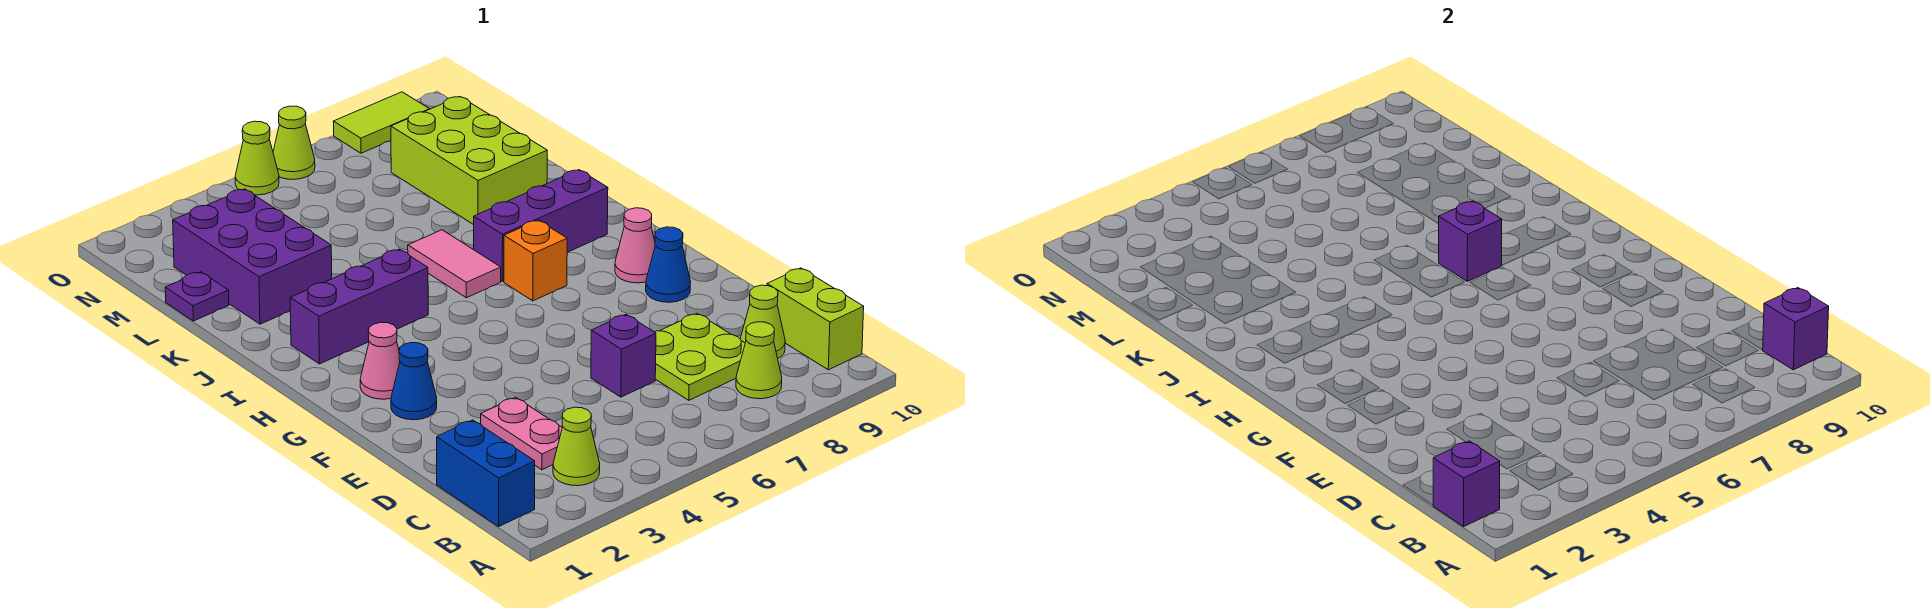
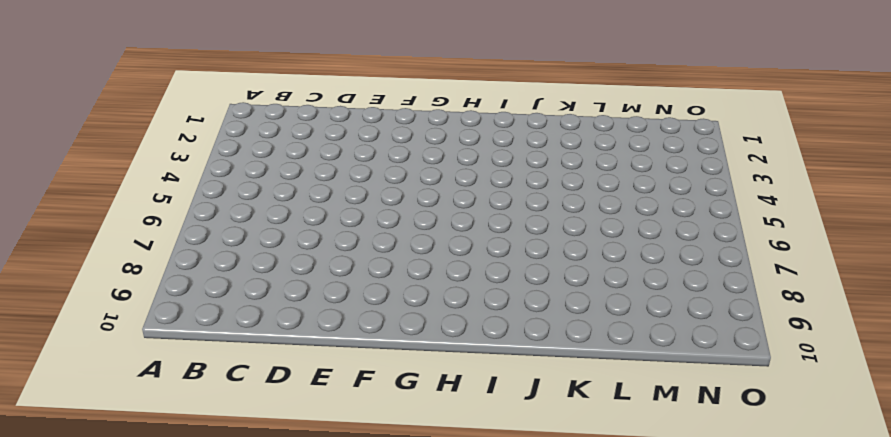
none -> blue 1x2 brick [437,420,535,526]
none -> lime 1x1 cone [553,407,600,486]
none -> lime 1x1 cone [736,322,782,399]

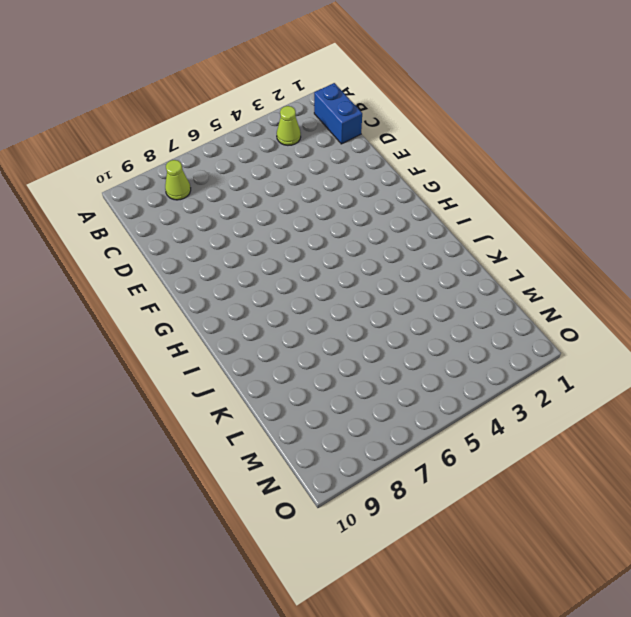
none -> lime 1x2 brick [767,268,864,370]
none -> pink 1x2 plate [481,397,562,470]
none -> lime 2x2 plate [655,313,745,400]

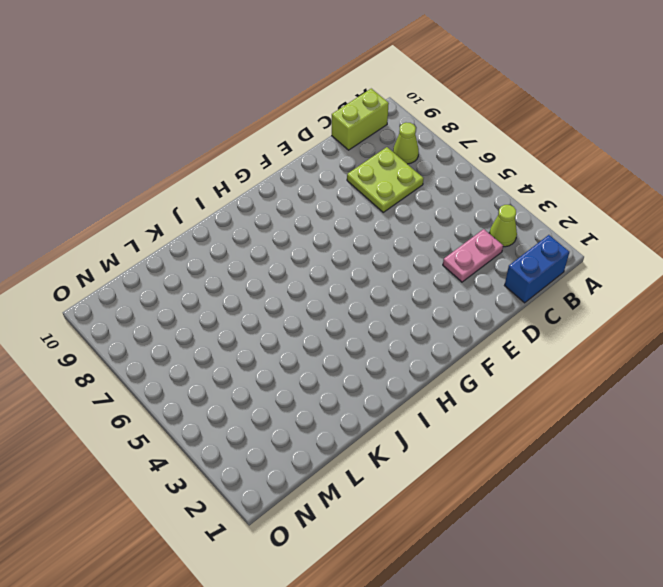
none -> lime 1x1 cone [740,285,785,358]
none -> purple 1x1 brick [591,314,656,397]
none -> blue 1x1 cone [391,343,437,420]

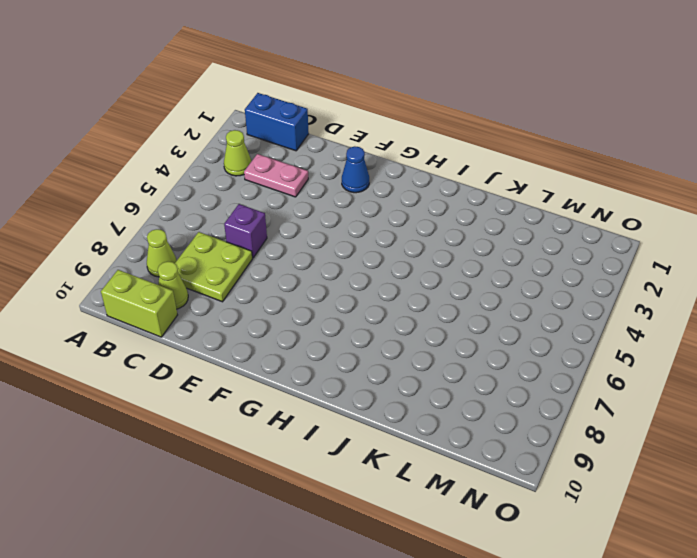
none -> blue 1x1 cone [646,227,691,302]
none -> pink 1x1 cone [360,322,400,399]
none -> pink 1x1 cone [615,208,655,283]

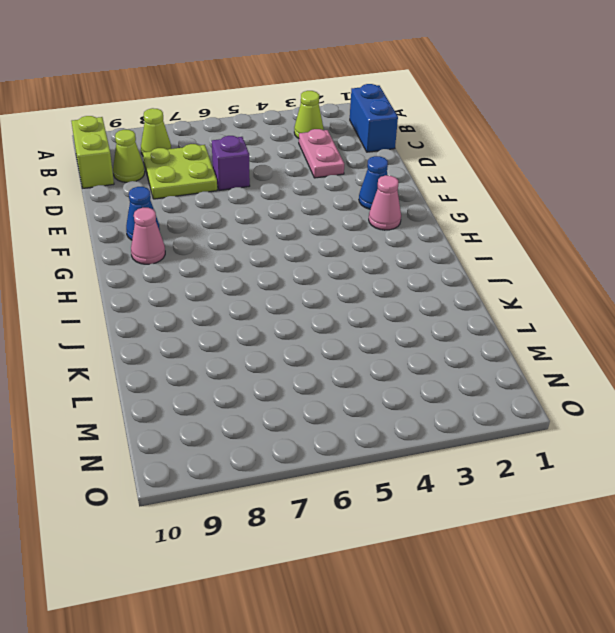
none -> orange 1x1 brick [504,220,567,301]
none -> purple 1x3 brick [290,249,428,364]
none -> pink 1x2 tile [408,230,501,298]

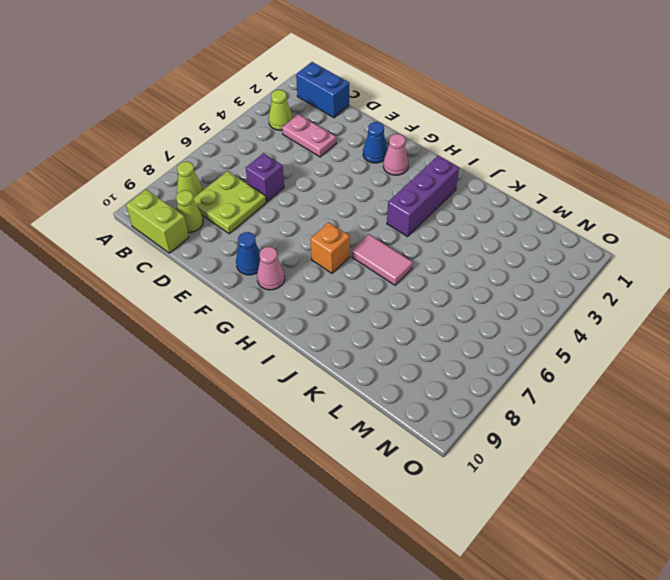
none -> purple 1x3 brick [474,170,608,281]
none -> purple 2x3 brick [173,189,332,324]
none -> lime 2x3 brick [391,97,547,225]

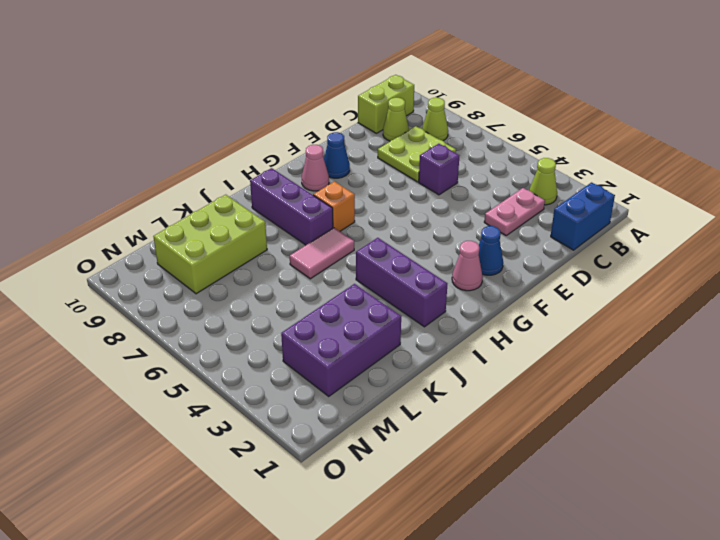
none -> purple 1x1 plate [165,272,229,321]
none -> lime 1x1 cone [235,121,279,195]
none -> lime 1x1 cone [273,106,315,179]

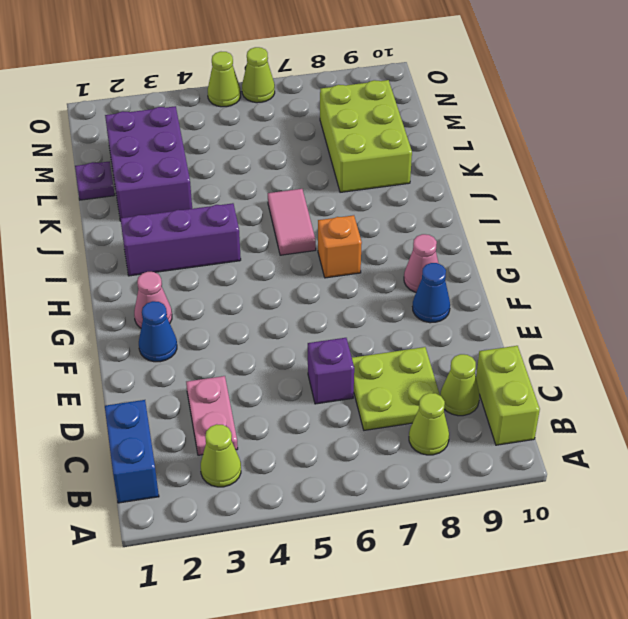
none -> purple 1x3 brick [474,170,608,281]
none -> lime 1x2 tile [333,92,429,153]
none -> purple 1x1 brick [1433,441,1500,526]

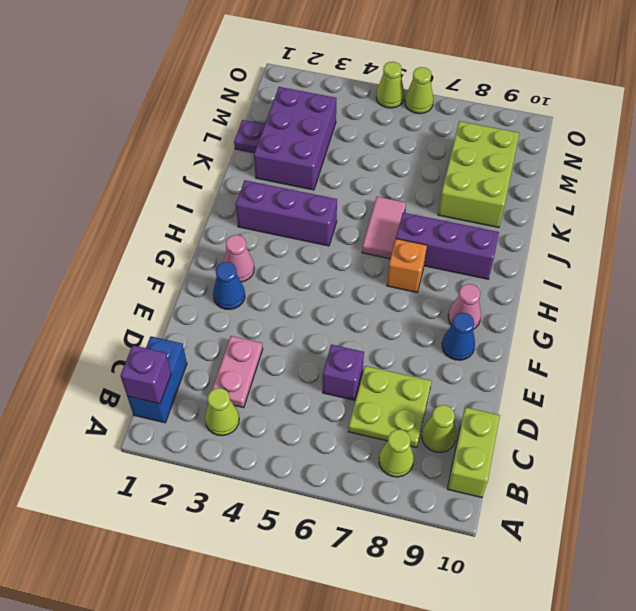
none -> lime 1x2 tile [333,92,429,153]
none -> purple 1x1 brick [1763,288,1829,370]
none -> purple 1x1 brick [1439,201,1502,281]

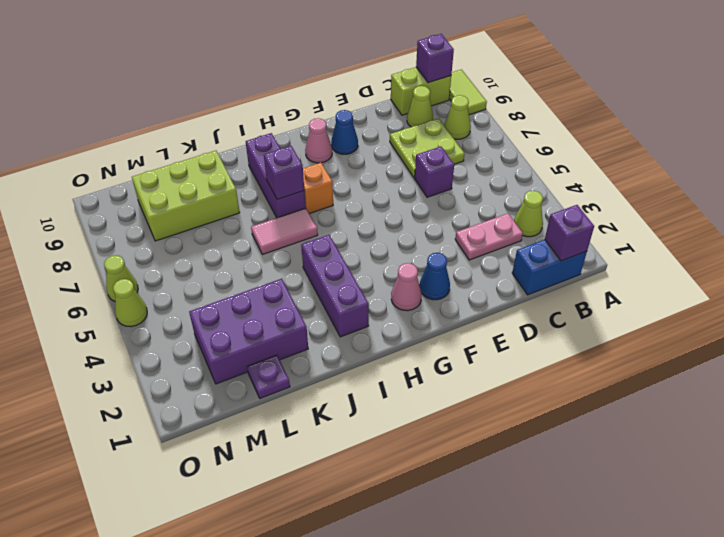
lime 1x2 tile [449,70,487,115] -> lime 1x2 tile moved to [333,92,429,153]

